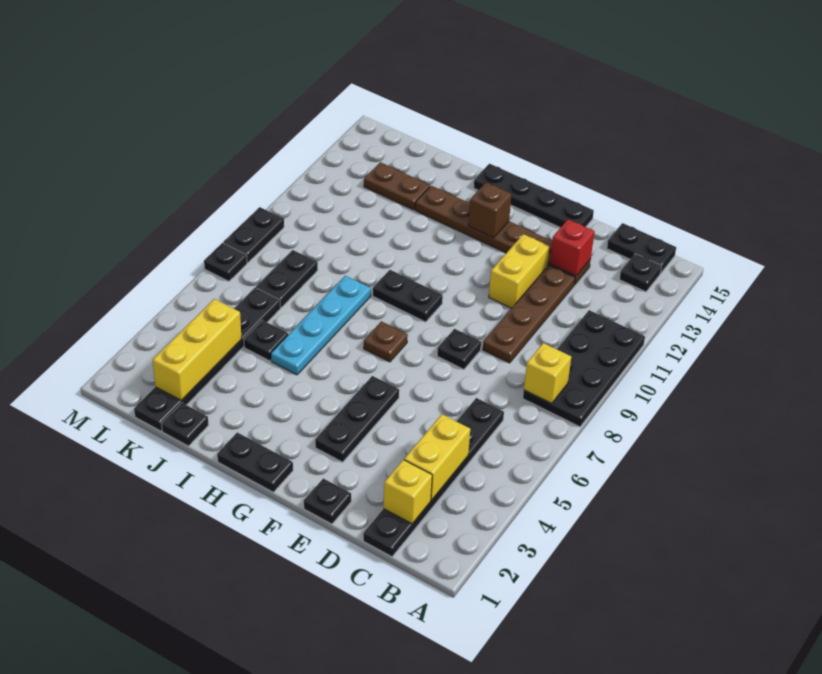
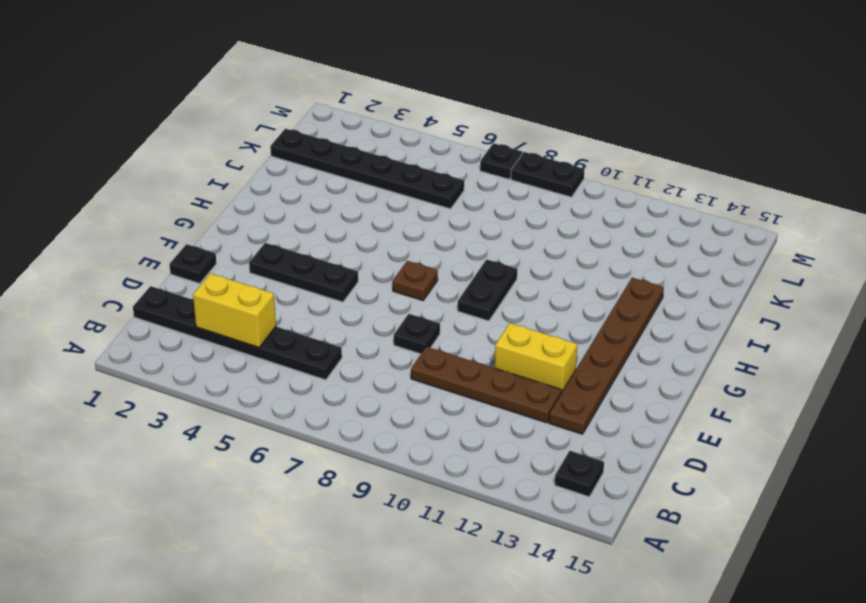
none -> black 2x4 plate [523,310,645,427]
none -> black 1x2 plate [607,223,676,273]
none -> black 1x4 plate [474,164,594,228]

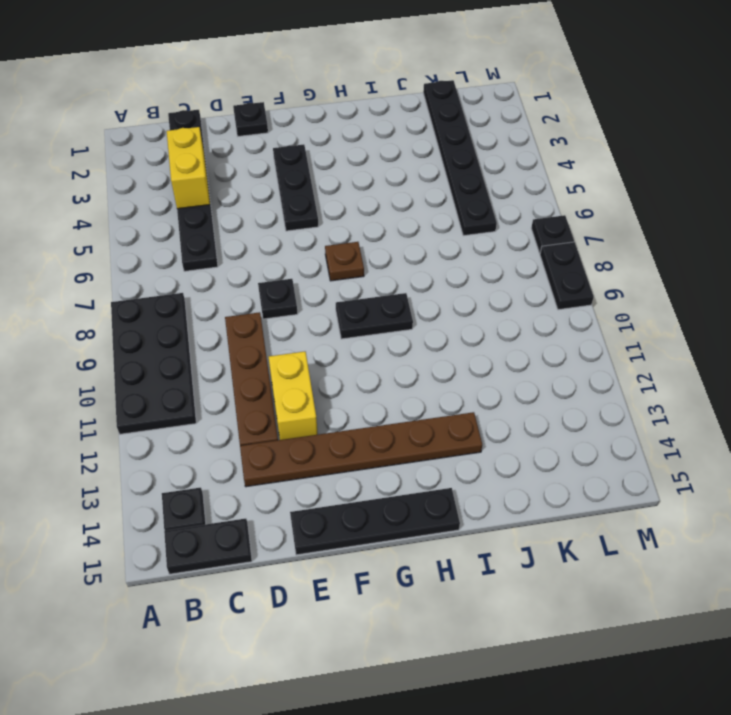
none -> black 1x2 plate [217,432,293,492]
none -> cyan 1x4 plate [271,276,371,375]
none -> black 1x1 plate [162,403,208,446]

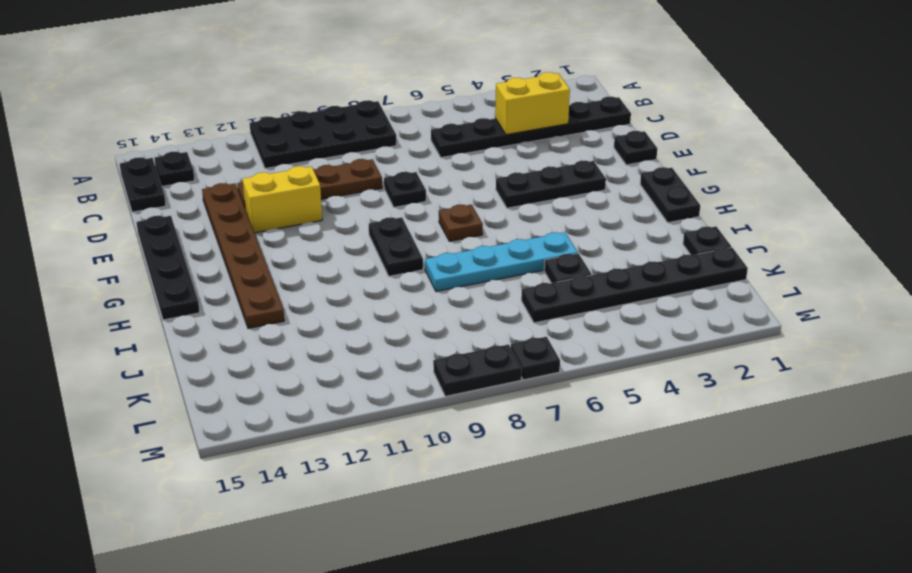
none -> brown 1x2 plate [364,162,430,210]
none -> black 1x2 plate [256,250,318,307]
none -> yellow 1x1 brick [524,343,571,403]

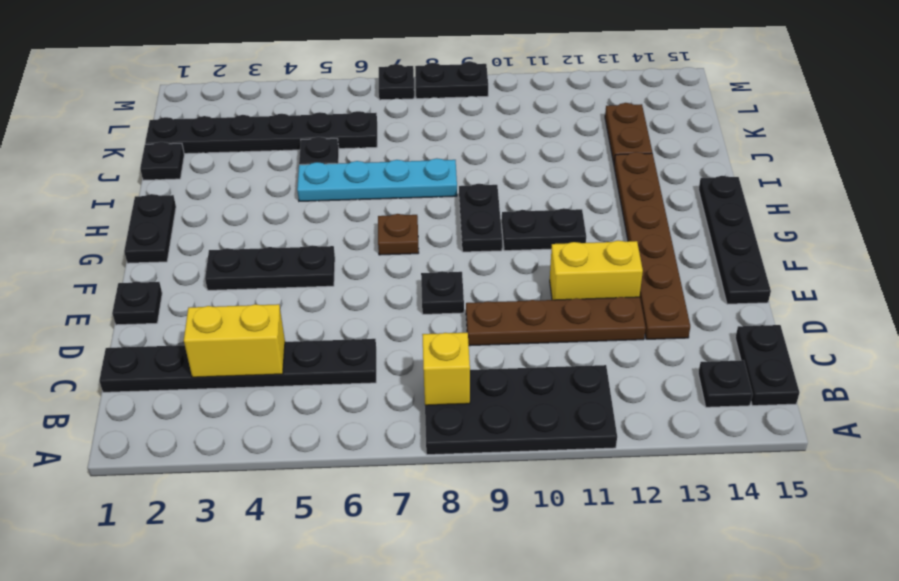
black 1x2 plate [502,208,586,251] -> black 1x2 plate moved to [256,250,318,307]
none -> yellow 1x1 brick [384,460,432,524]
none -> red 1x1 brick [550,219,595,276]
none -> brown 1x1 brick [468,182,512,238]

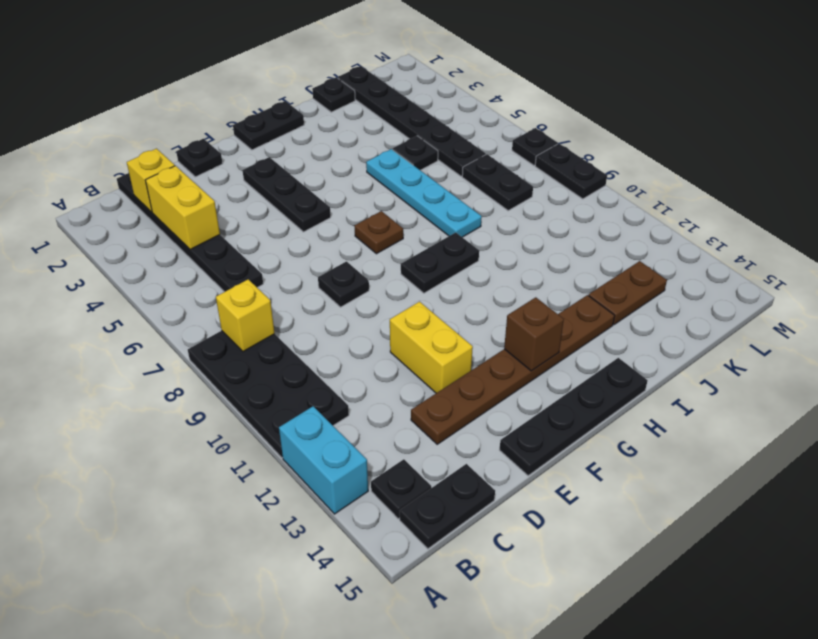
cyan 1x2 brick [279,406,368,514] -> none
none -> brown 1x4 plate [483,265,575,363]
none -> red 1x1 brick [550,219,595,276]
none -> yellow 1x3 brick [153,299,241,400]

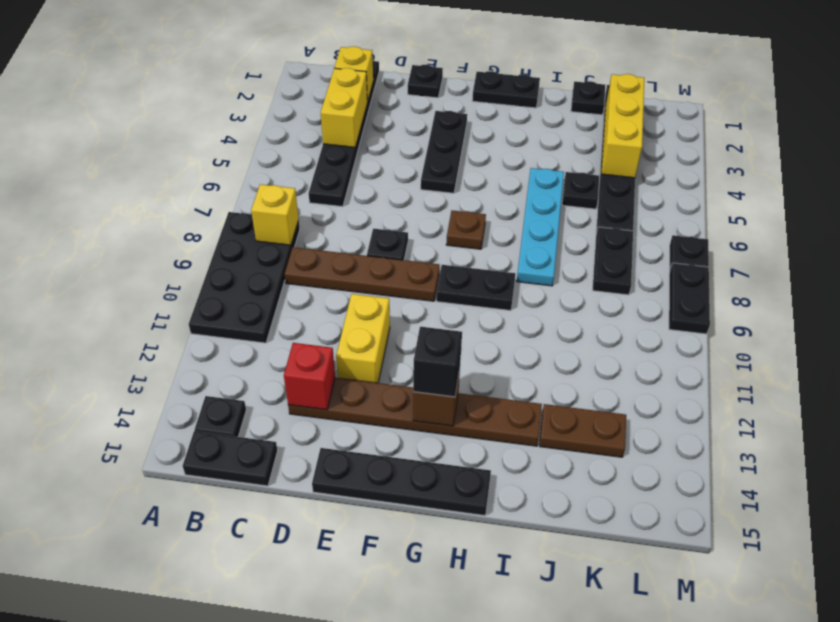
brown 1x4 plate [284,247,440,301] -> brown 1x4 plate turned to [483,265,575,363]
black 1x1 brick [413,327,462,397] -> none

